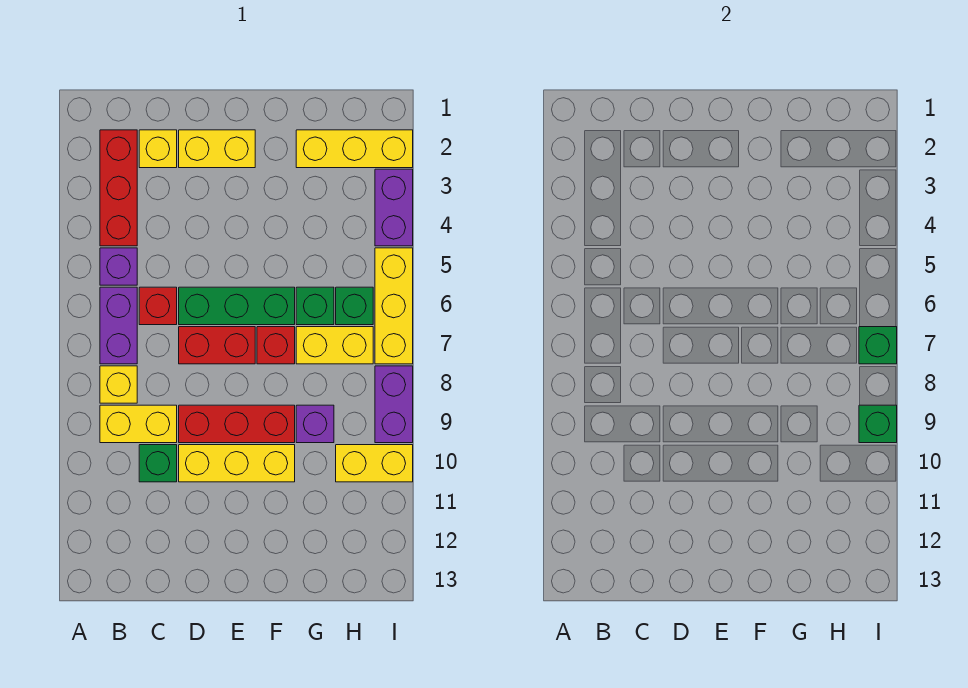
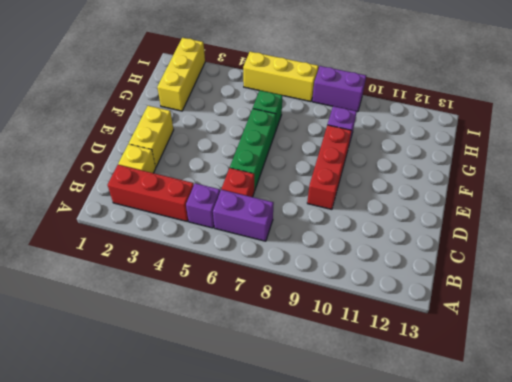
none -> yellow 1x1 brick [100,366,137,403]
none -> yellow 1x2 brick [100,405,177,443]
none -> green 1x1 brick [139,445,177,482]

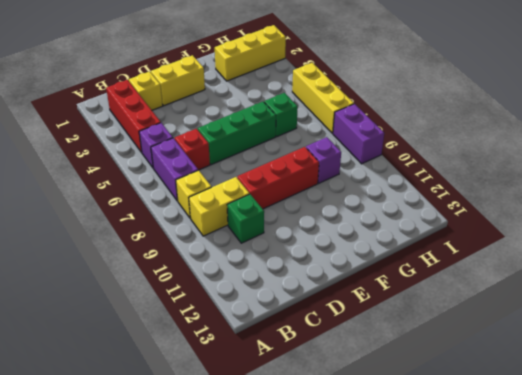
none -> red 1x2 brick [179,327,255,364]
none -> yellow 1x3 brick [179,445,295,482]
none -> red 1x1 brick [257,327,295,364]

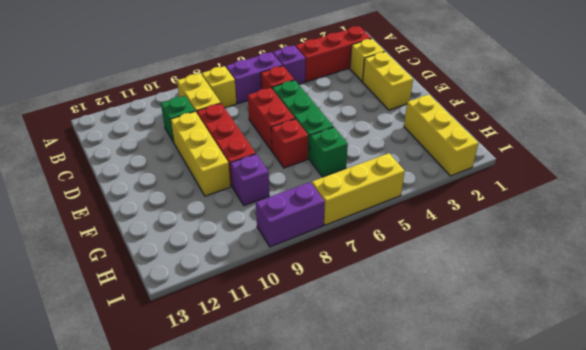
none -> yellow 1x2 brick [296,327,373,364]
none -> green 1x1 brick [336,287,373,325]
none -> yellow 1x2 brick [336,445,413,482]

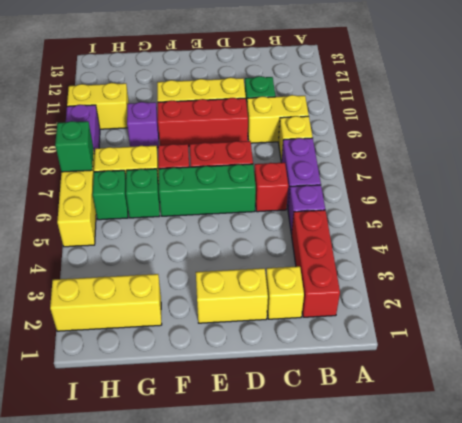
none -> purple 1x2 brick [375,169,413,246]
none -> green 1x1 brick [859,405,897,443]

